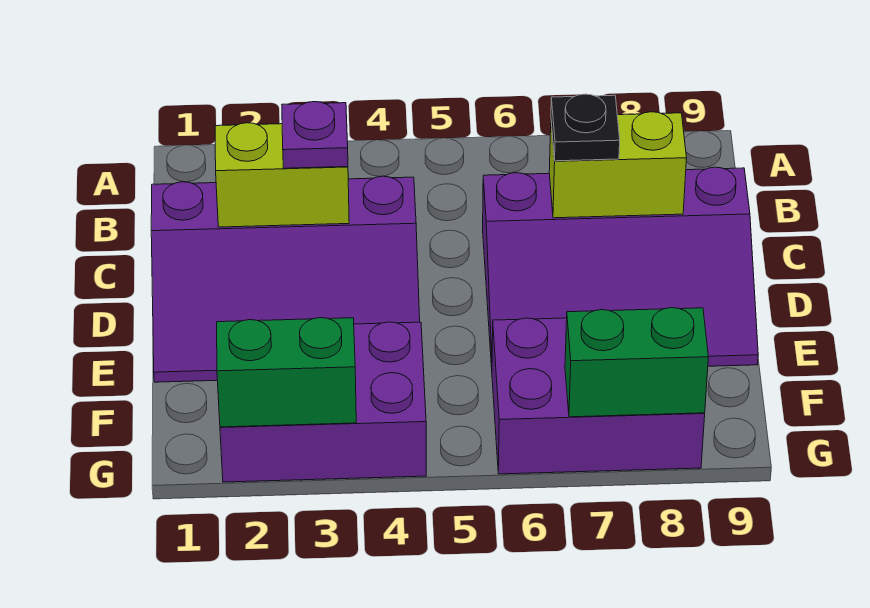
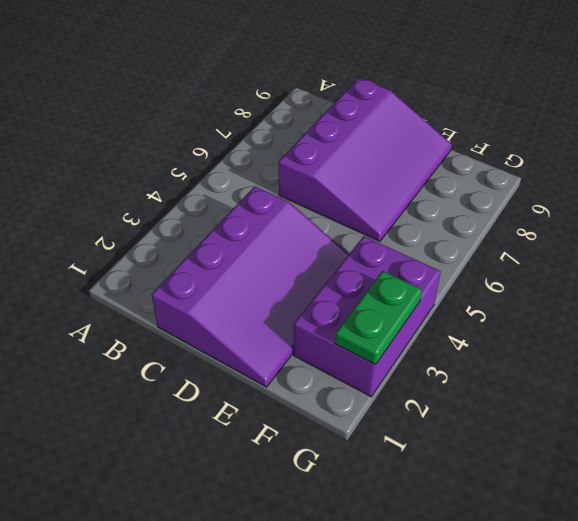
green 1x2 plate [335,271,422,364] -> green 1x2 brick [217,318,356,427]
none -> purple 2x3 brick [492,318,705,474]
none -> lime 1x2 brick [215,123,349,227]

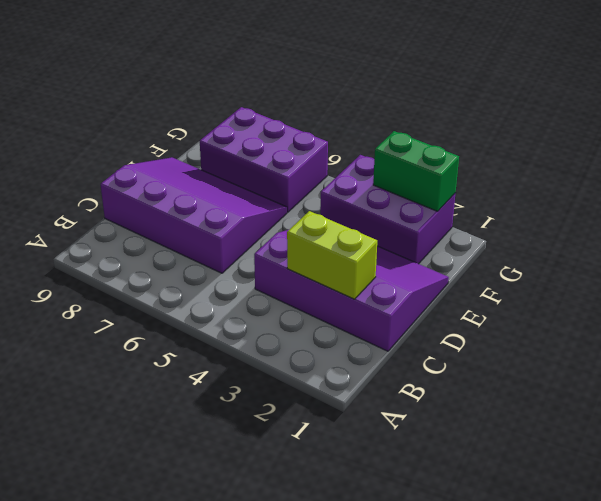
none -> lime 1x2 brick [549,112,687,218]
none -> green 1x2 brick [565,308,709,417]

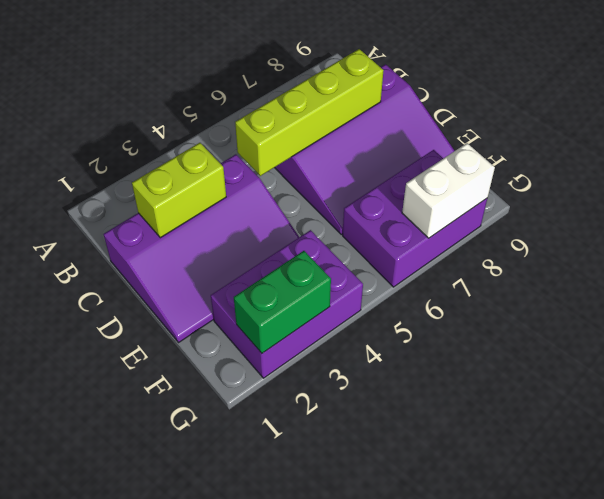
lime 1x4 brick [235,49,384,176] -> lime 1x2 brick [549,112,687,218]
white 1x2 brick [402,143,495,238] -> green 1x2 brick [565,308,709,417]
none -> purple 1x1 plate [282,102,348,168]
none -> black 1x1 plate [551,94,620,161]

